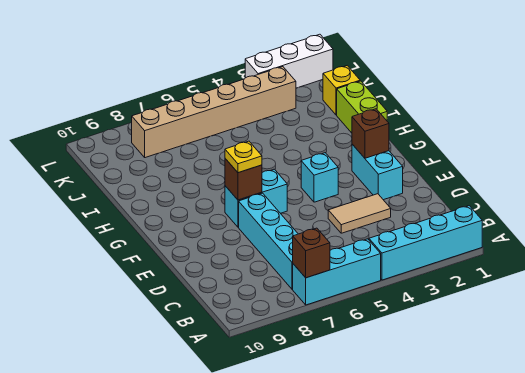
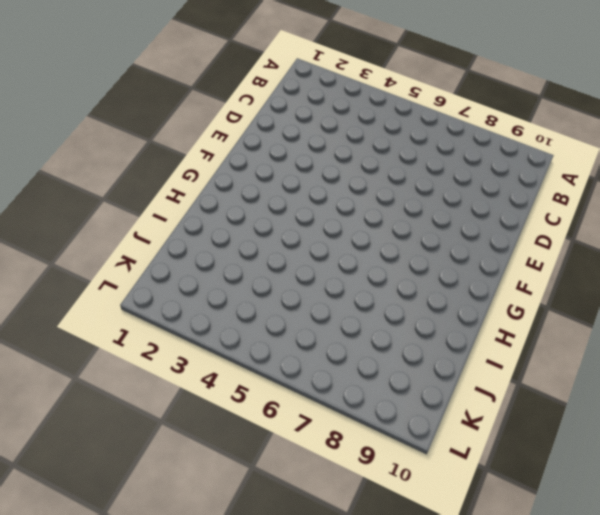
none -> cyan 1x4 brick [369,206,482,280]
none -> cyan 1x3 brick [293,239,381,305]
none -> cyan 1x4 brick [239,193,298,290]

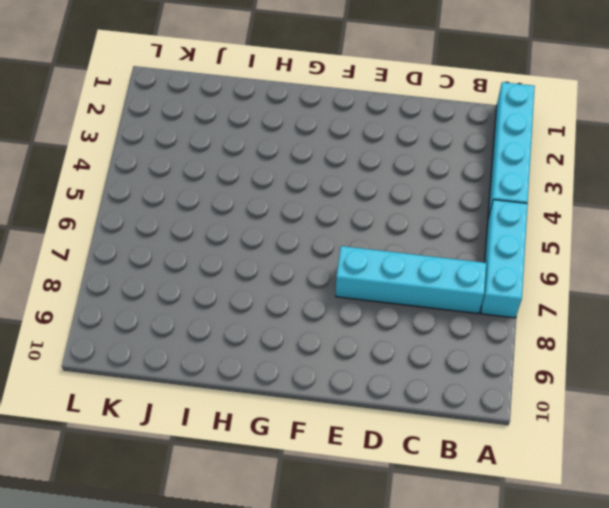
none -> tan 1x2 tile [328,194,391,233]
none -> cyan 1x2 brick [352,144,403,200]
none -> cyan 1x1 brick [301,153,338,202]

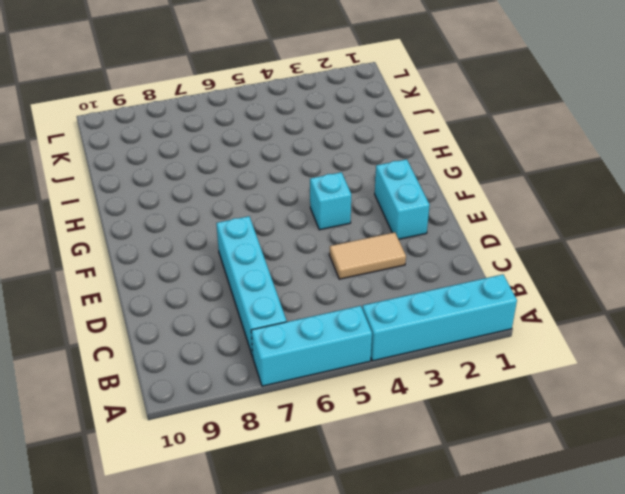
none -> cyan 1x2 brick [225,169,287,227]
none -> lime 1x2 brick [337,81,387,133]
none -> yellow 1x1 brick [323,66,360,115]

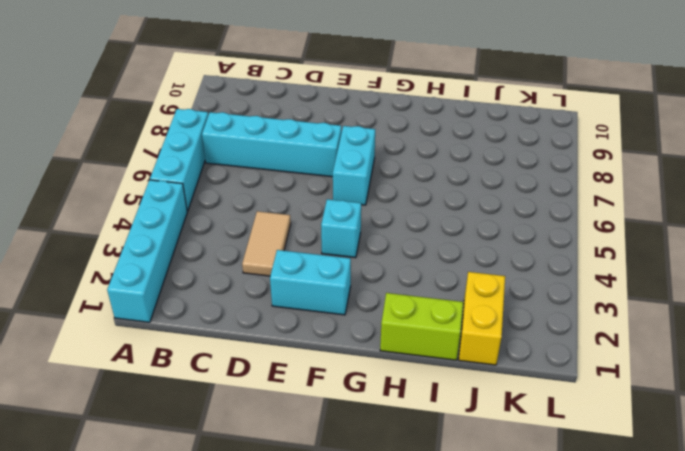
yellow 1x2 brick [459,272,505,365] -> yellow 1x1 brick [323,66,360,115]
none -> tan 1x6 brick [132,67,296,158]
none -> white 1x3 brick [245,34,333,88]
none -> brown 1x1 brick [293,228,330,278]

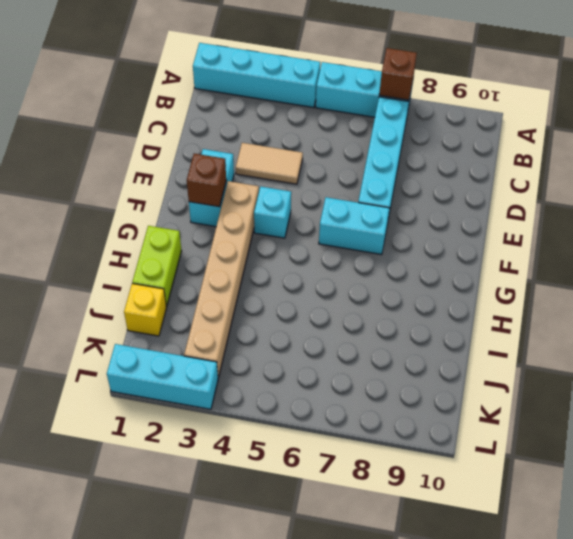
tan 1x6 brick [184,181,259,378] -> tan 1x6 brick turned to [132,67,296,158]
cyan 1x3 brick [107,344,218,409] -> white 1x3 brick [245,34,333,88]
none -> brown 1x1 brick [225,159,262,200]
none -> yellow 1x1 plate [225,141,262,173]

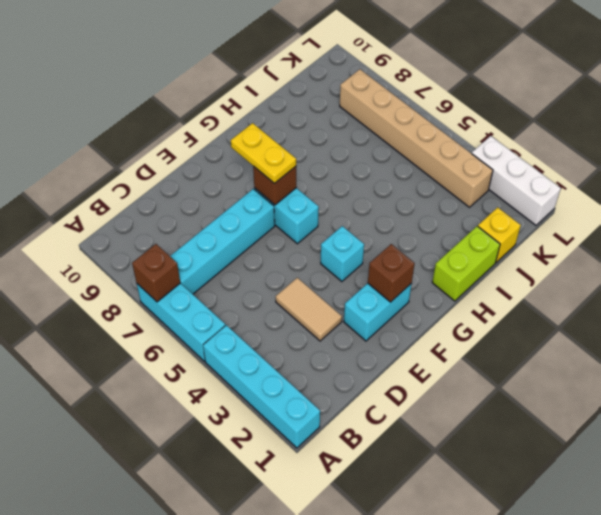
yellow 1x2 plate [231,123,296,184] -> yellow 1x1 plate [225,141,262,173]

